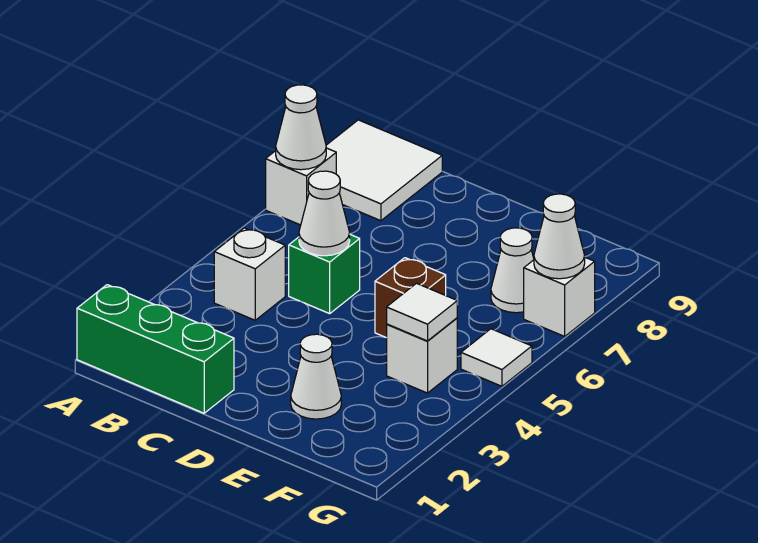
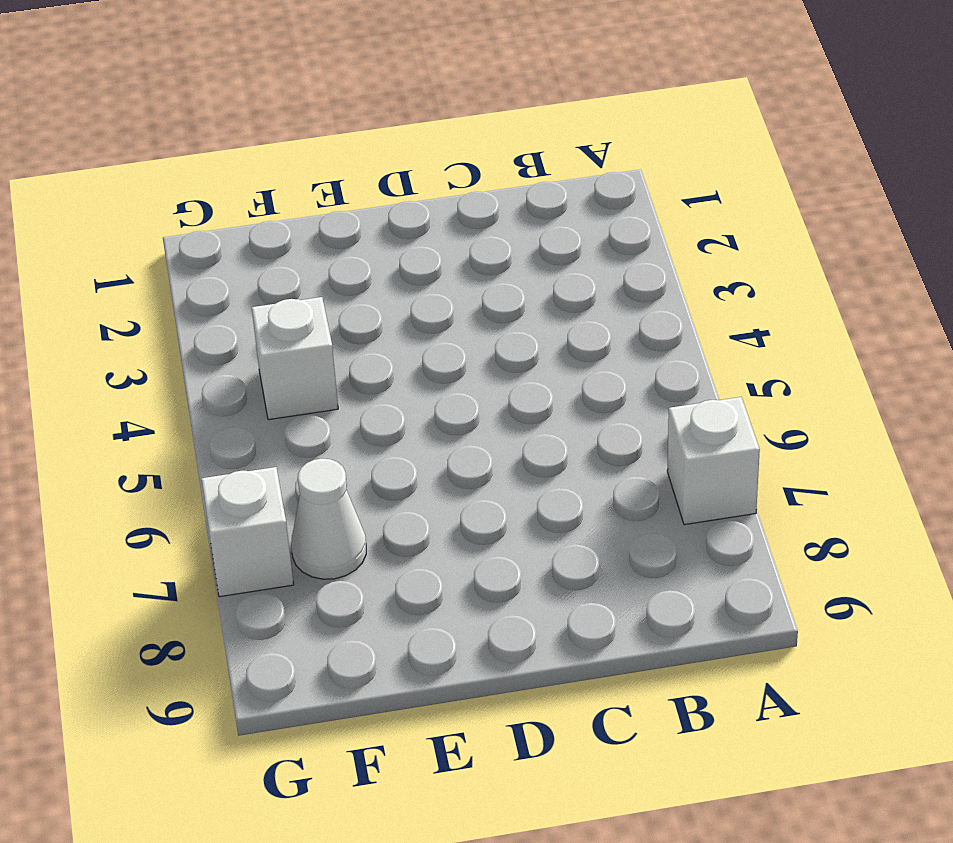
none -> green 1x3 brick [77,285,234,413]
none -> white 2x2 tile [326,120,442,221]
none -> white 1x1 brick [214,228,285,320]

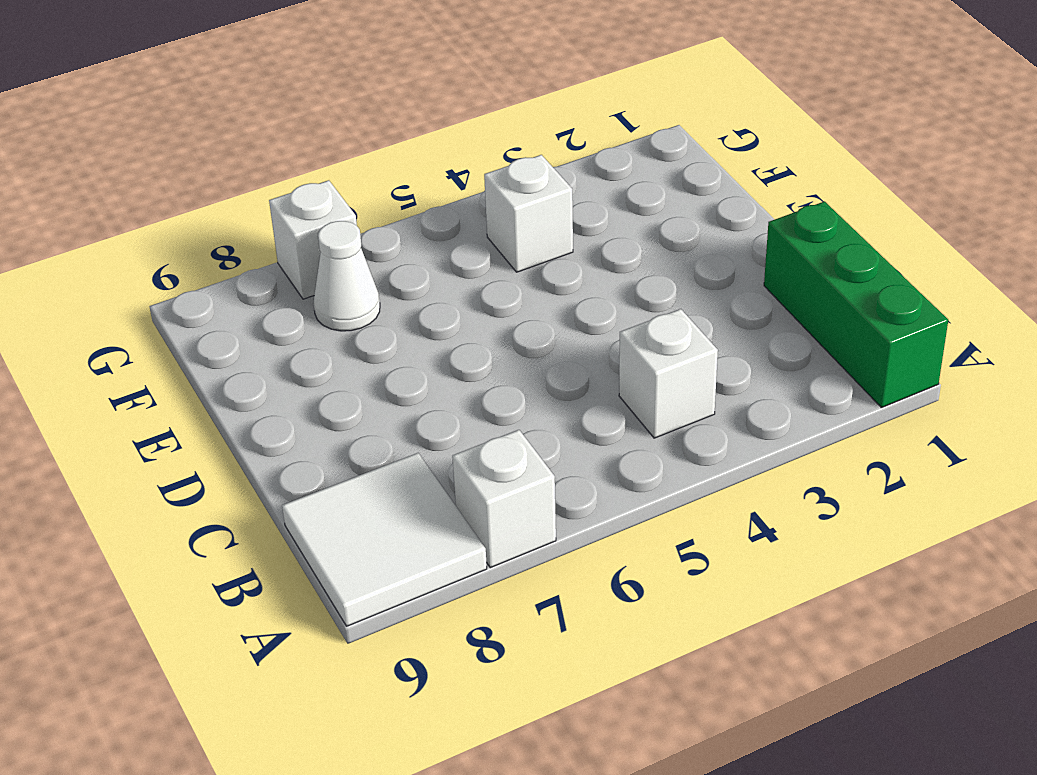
none -> green 1x1 brick [289,235,360,314]
none -> white 1x1 cone [291,334,341,419]
none -> brown 1x1 brick [375,258,446,338]

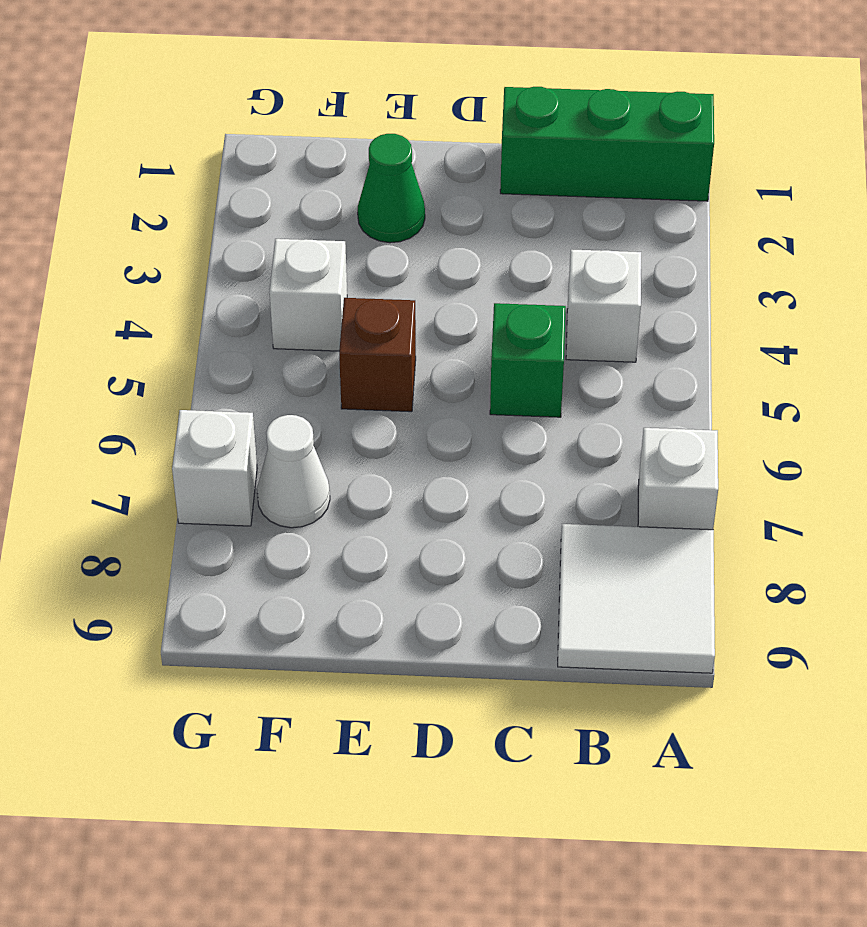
green 1x1 cone [358,134,425,243] -> white 1x1 cone [291,334,341,419]
none -> white 1x1 tile [461,329,532,386]
none -> white 1x1 cone [276,85,326,170]
none -> white 1x1 cone [299,171,350,256]

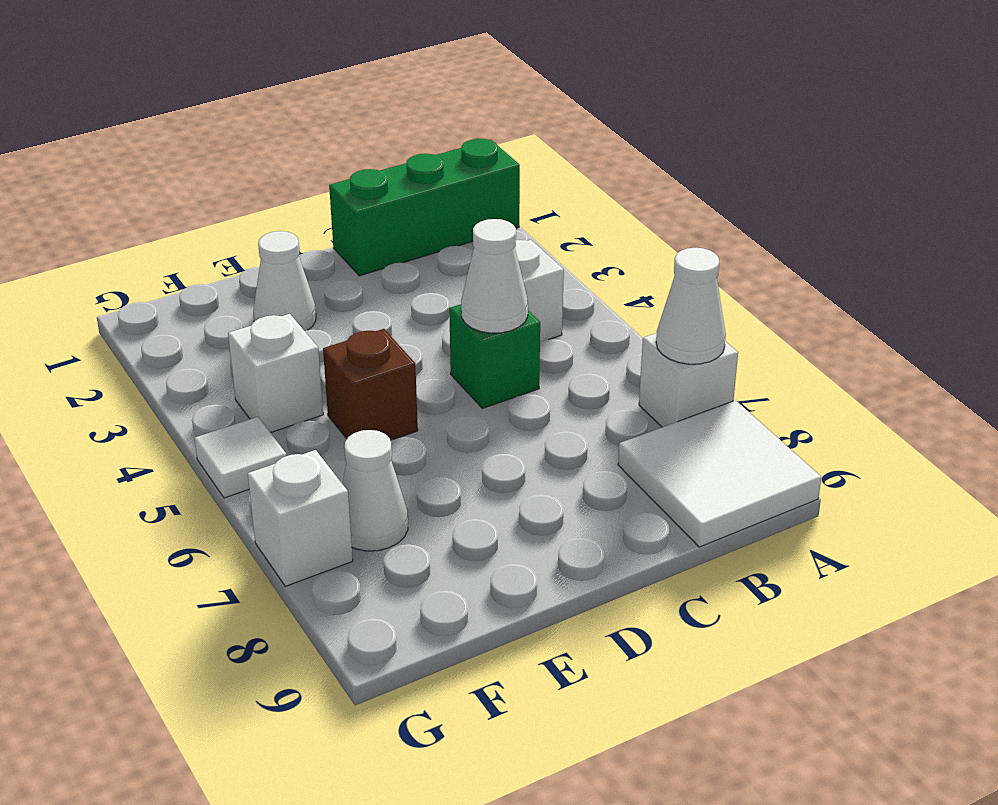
none -> white 1x1 tile [387,283,457,341]
none -> white 1x1 cone [534,194,585,279]

